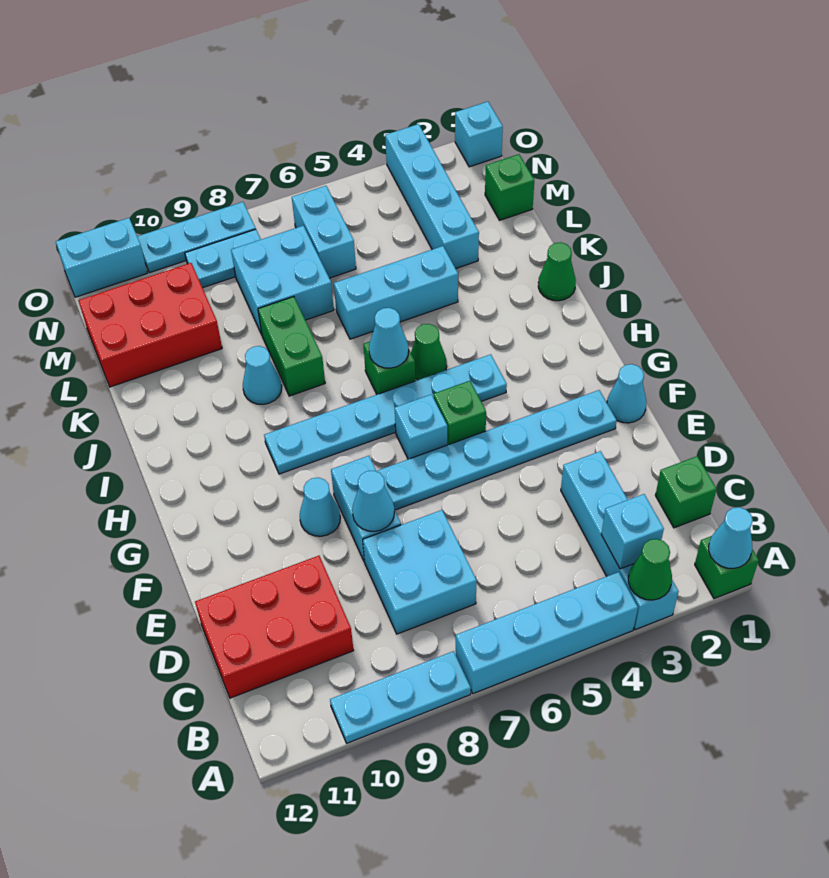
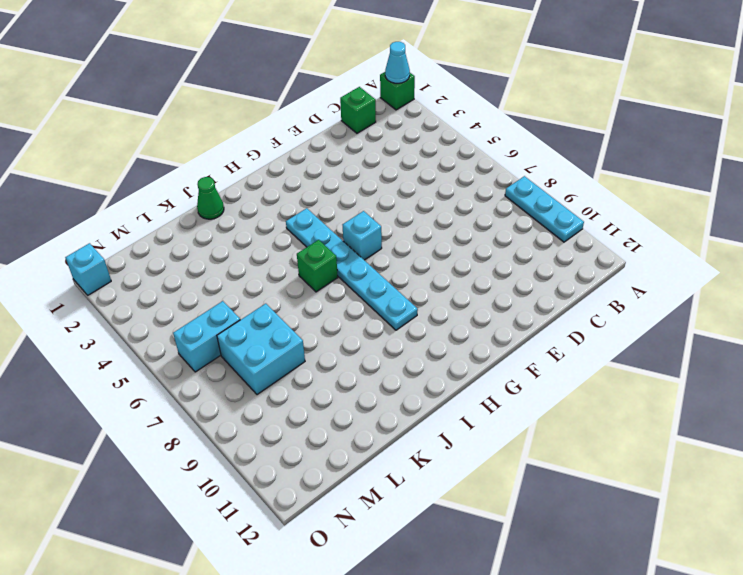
none -> cyan 1x4 brick [561,451,679,630]
none -> cyan 1x4 brick [456,572,638,694]
none -> cyan 2x2 brick [363,510,477,634]
none -> red 2x3 brick [195,556,354,698]

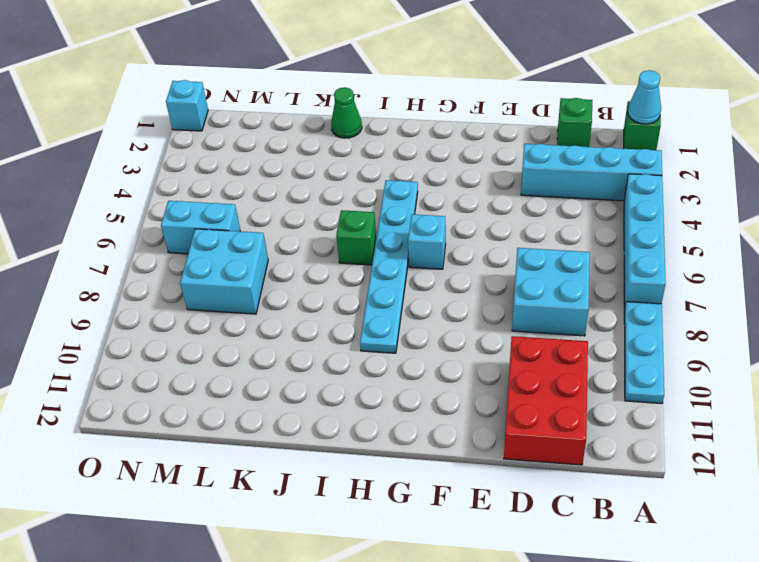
none -> cyan 1x2 brick [331,456,401,562]
none -> cyan 1x1 cone [607,364,646,423]
none -> cyan 1x6 plate [377,390,617,510]
none -> cyan 1x1 cone [300,478,340,536]

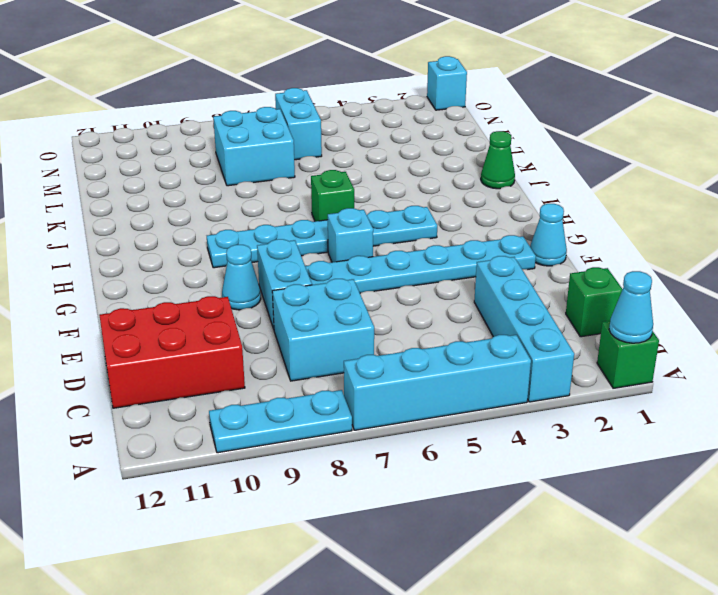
none -> green 1x1 brick [433,381,486,445]
none -> green 1x1 cone [411,324,447,380]
none -> green 1x2 brick [258,297,325,396]
none -> cyan 1x1 cone [243,346,282,404]

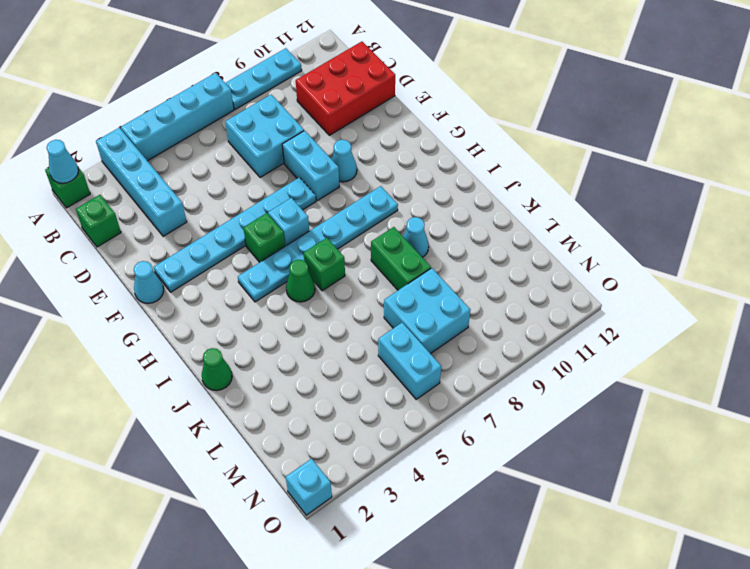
none -> cyan 1x3 brick [334,246,458,339]
none -> cyan 1x4 brick [385,124,479,269]
none -> red 2x3 brick [78,263,222,387]
none -> green 1x1 brick [485,154,534,220]

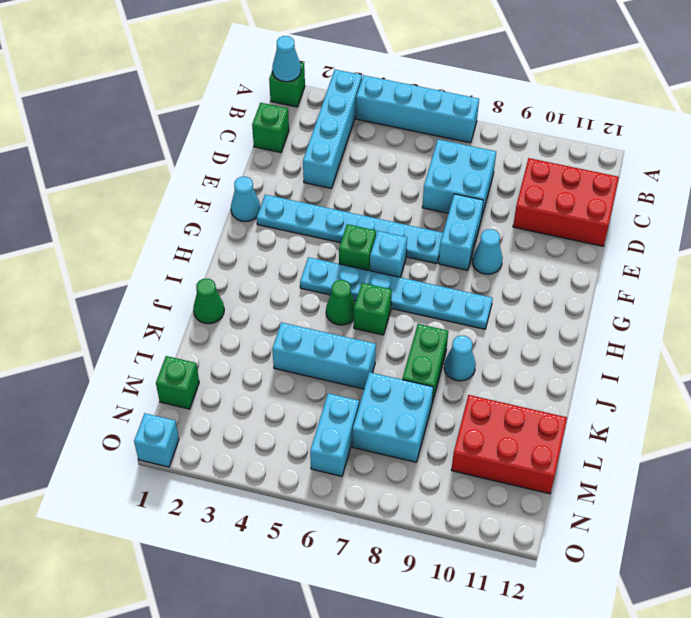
none -> cyan 1x3 plate [330,651,471,743]
none -> cyan 1x4 brick [385,124,479,269]
none -> cyan 1x2 plate [185,229,261,288]
none -> cyan 1x3 plate [137,202,256,273]

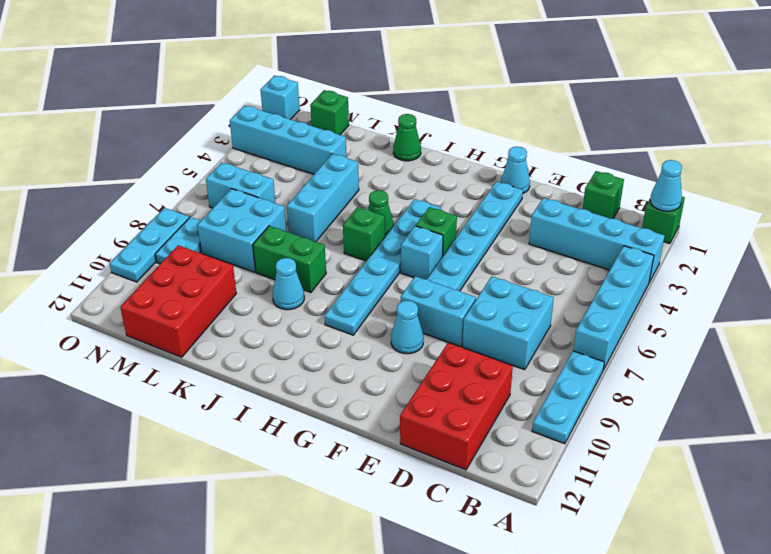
none -> cyan 1x2 brick [56,218,147,297]
none -> green 1x1 cone [628,539,672,600]
none -> cyan 1x1 brick [601,494,664,569]
none -> cyan 1x1 cone [352,471,394,531]

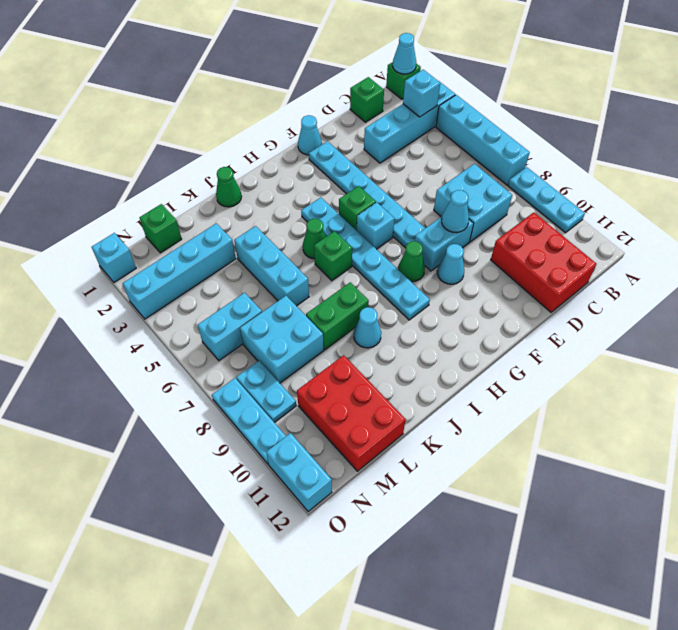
green 1x1 cone [398,241,425,282] -> green 1x1 cone moved to [628,539,672,600]
none -> cyan 1x1 cone [369,308,409,368]

